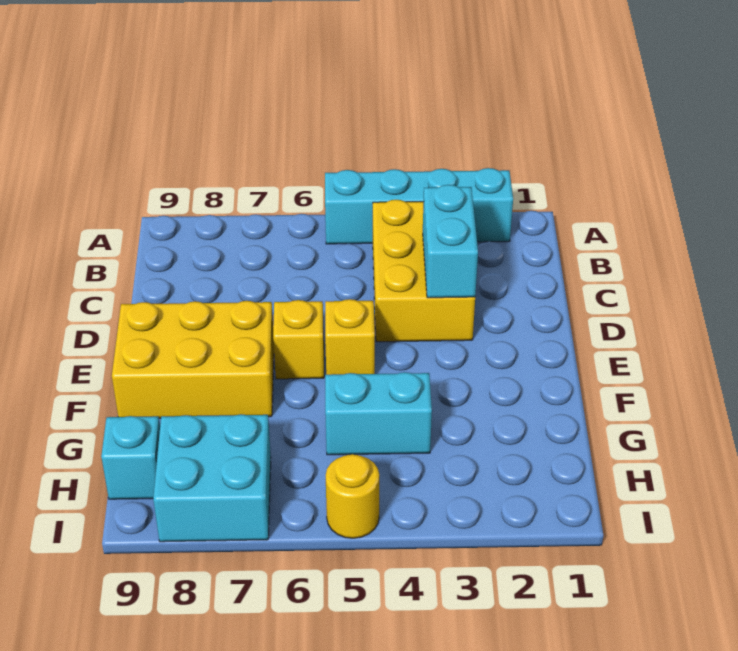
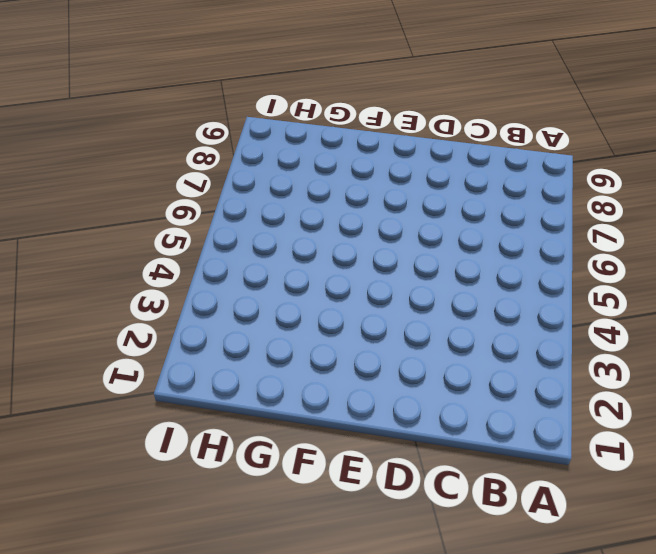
none -> cyan 1x4 brick [325,168,513,244]
none -> yellow 2x3 brick [373,200,475,342]

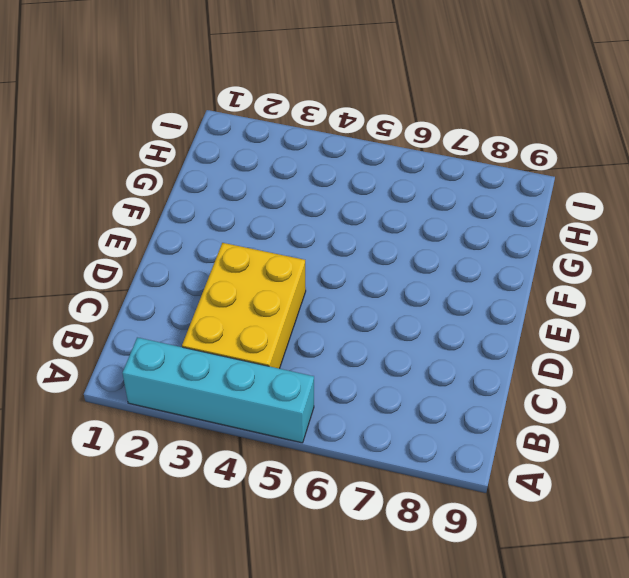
none -> yellow 1x1 brick [325,299,375,375]
none -> yellow 1x1 brick [273,300,324,379]

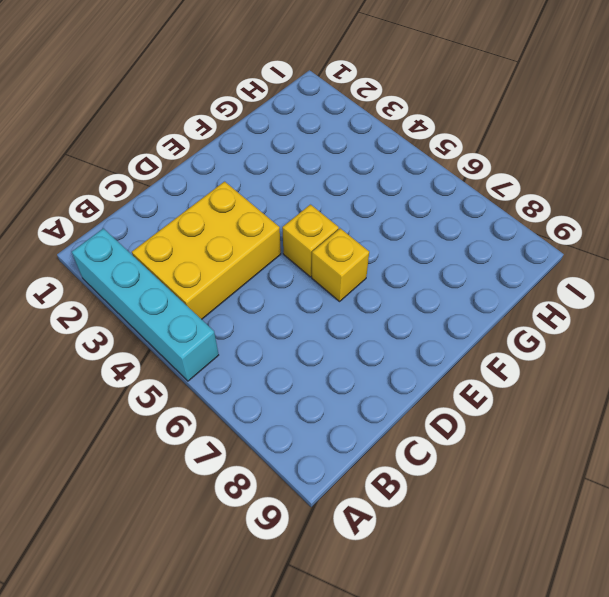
none -> yellow 2x3 brick [112,301,274,418]
none -> cyan 1x2 brick [325,372,432,455]

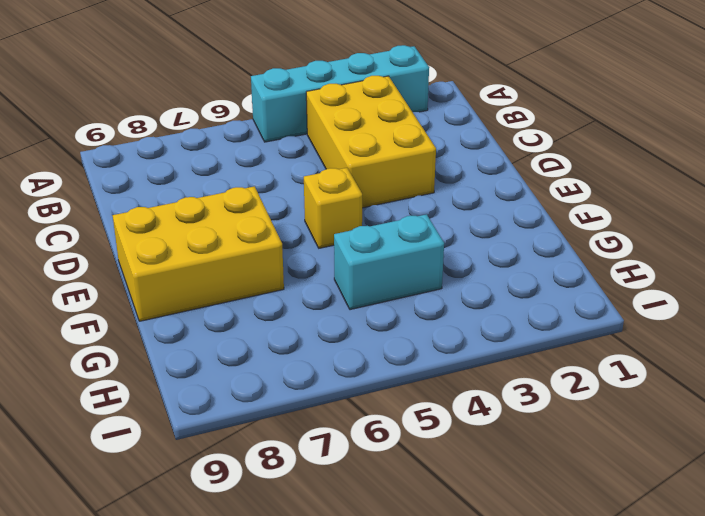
none -> yellow 1x1 brick [273,300,324,379]
none -> cyan 2x2 brick [153,414,271,542]

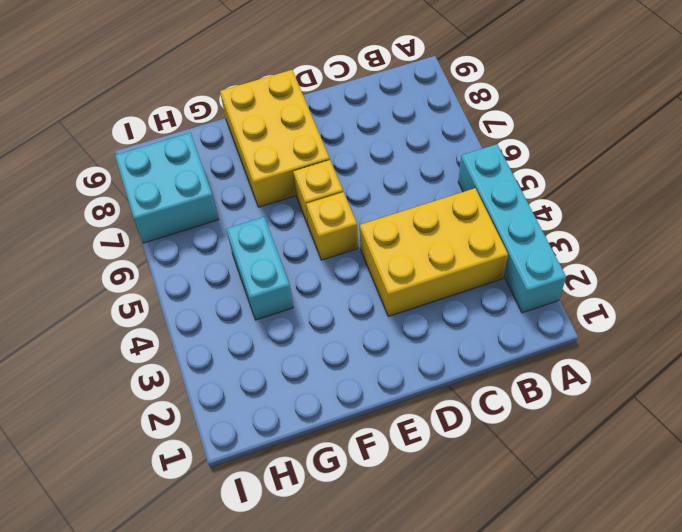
none -> cyan 1x1 brick [101,416,160,499]
none -> yellow 1x1 round brick [326,454,379,538]

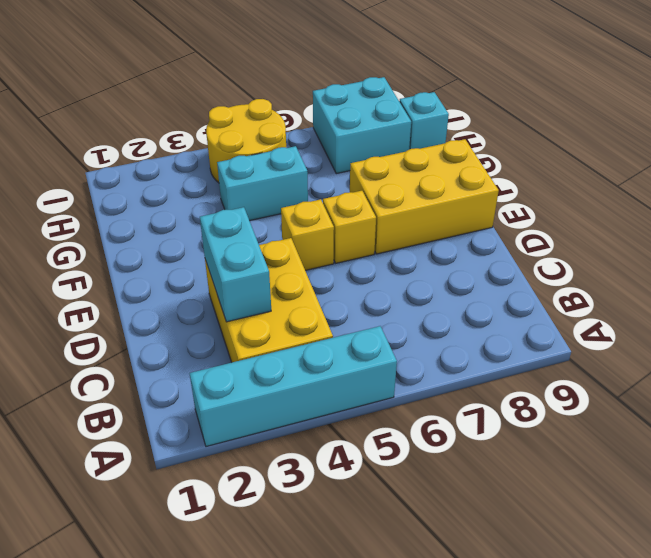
yellow 2x2 round brick [206,99,286,183] -> yellow 1x1 round brick [326,454,379,538]

